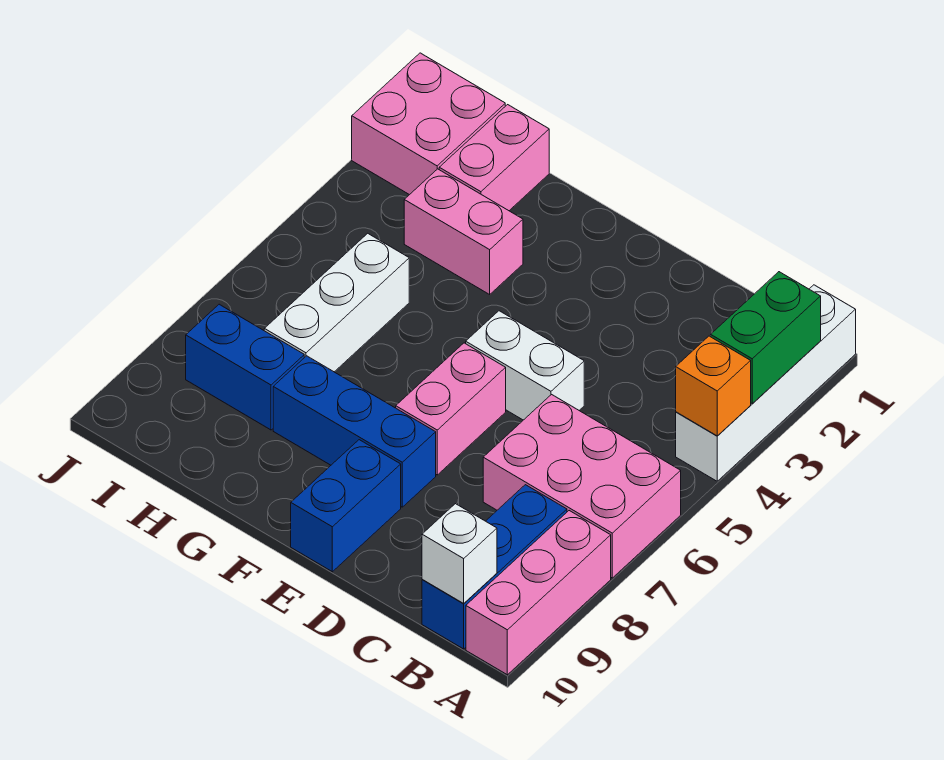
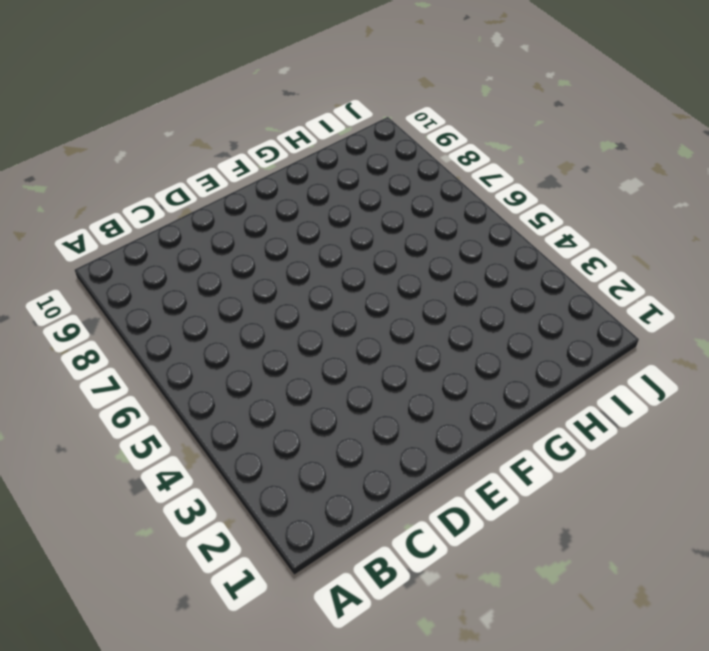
none -> white 1x4 brick [676,285,856,481]
none -> pink 2x3 brick [483,395,681,578]
none -> pink 1x3 brick [466,511,611,675]

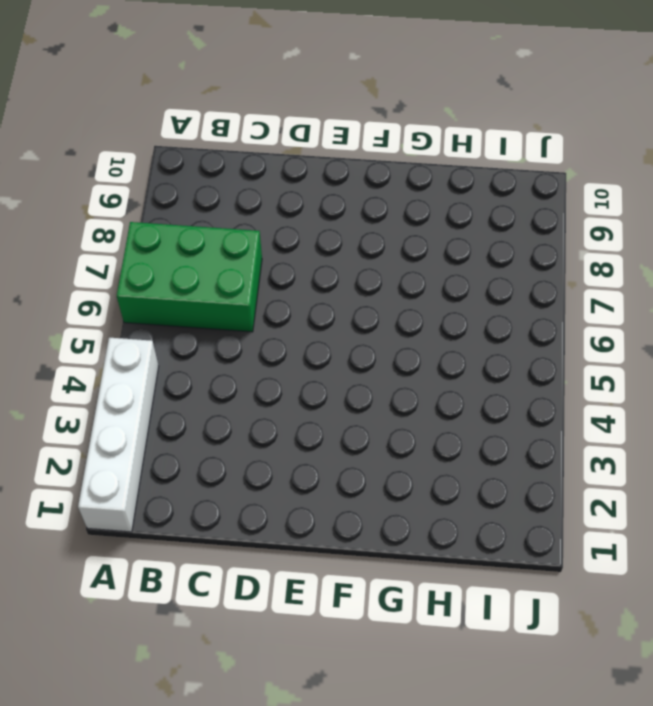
green 2x3 brick [117,222,262,332] -> pink 2x3 brick [483,395,681,578]
none -> pink 1x3 brick [466,511,611,675]
none -> blue 1x3 brick [422,485,567,649]
none -> white 1x2 brick [466,311,584,420]

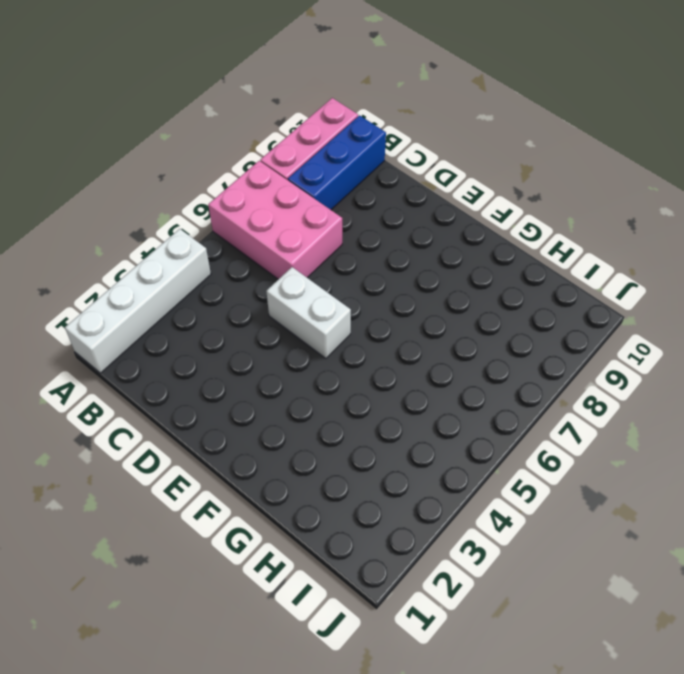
none -> pink 1x2 brick [396,343,506,475]
none -> blue 1x3 brick [273,356,436,507]
none -> blue 1x2 brick [291,440,401,572]

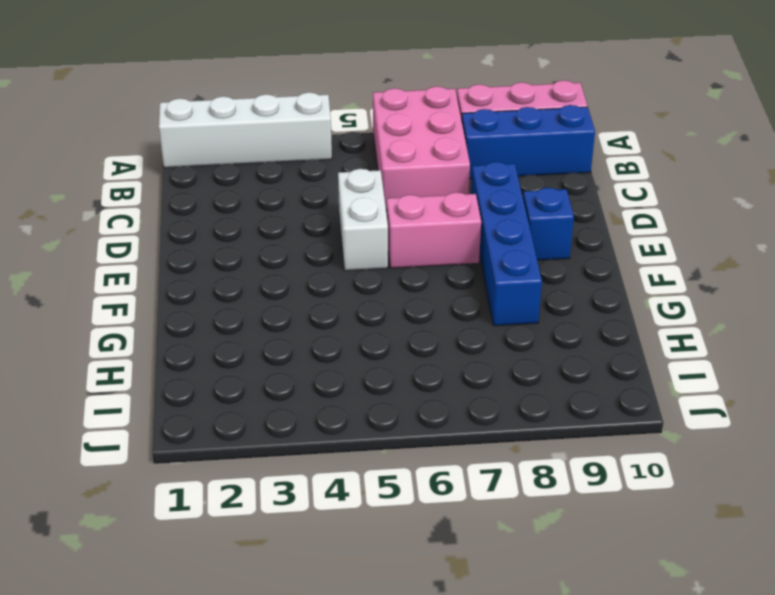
blue 1x4 brick [471,162,542,326] -> blue 1x3 brick [273,356,436,507]
blue 1x1 brick [523,188,574,260] -> blue 1x2 brick [291,440,401,572]
none -> pink 1x2 brick [404,169,523,294]
none -> pink 1x2 brick [439,105,549,211]
none -> white 1x3 brick [264,233,409,372]

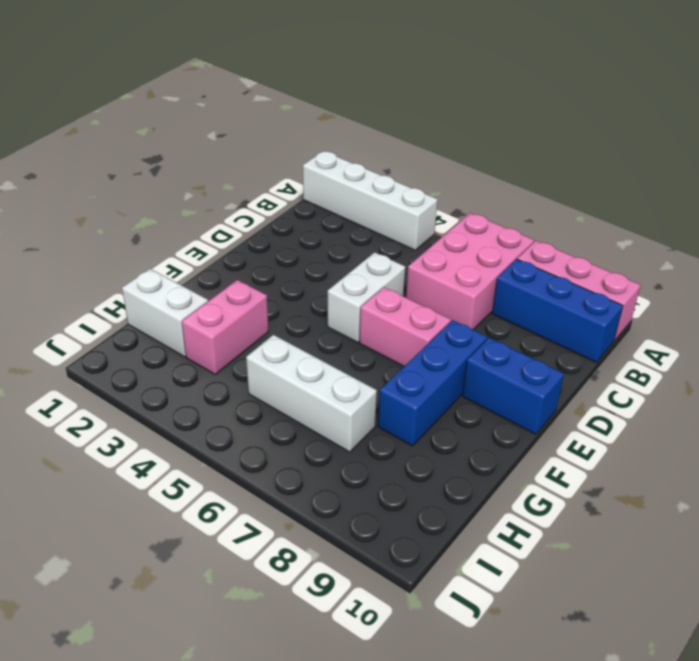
white 1x2 brick [122,269,208,357] -> pink 1x2 brick [439,105,549,211]
none -> blue 1x2 brick [186,304,304,430]
none -> pink 2x2 brick [352,53,505,195]
none -> green 1x2 brick [711,272,821,403]

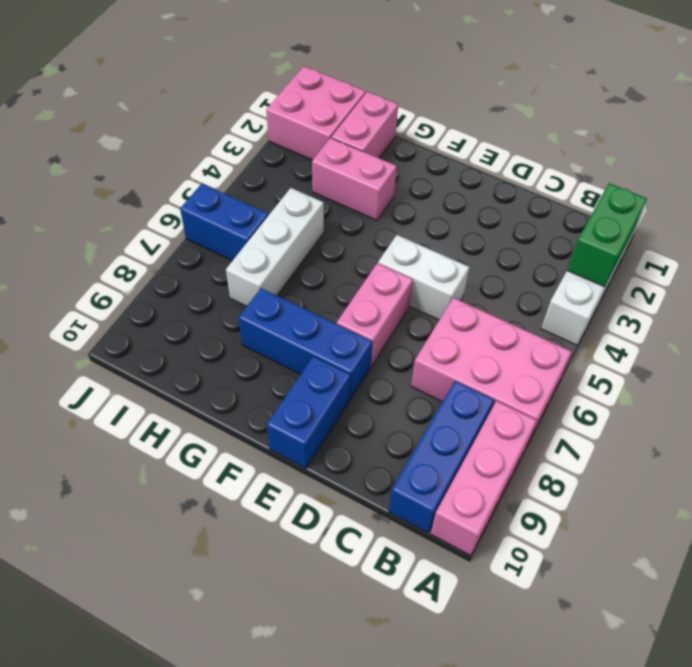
blue 1x2 brick [180,184,268,261] -> blue 1x2 brick moved to [186,304,304,430]
none -> orange 1x1 brick [676,336,751,436]
none -> white 1x1 brick [422,504,497,603]

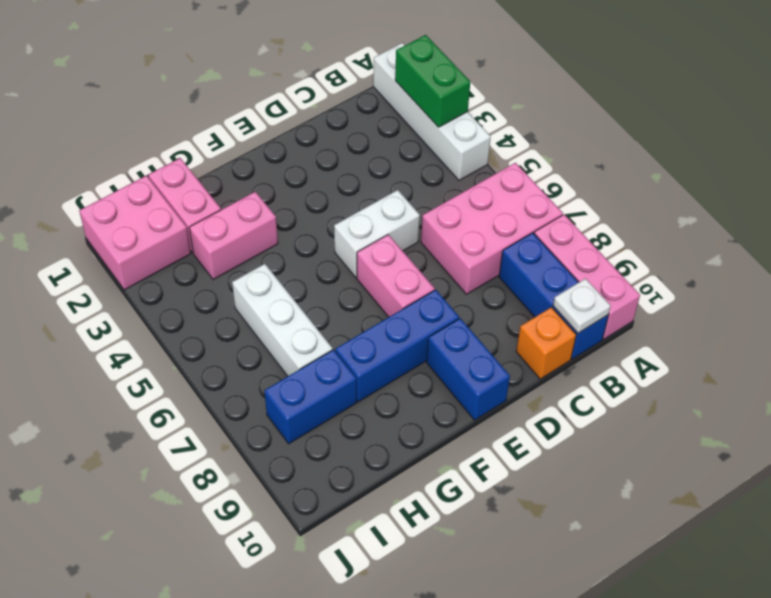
white 1x1 plate [553,279,611,333] -> white 1x1 brick [422,504,497,603]
orange 1x1 brick [516,307,576,379] -> orange 1x1 brick moved to [676,336,751,436]

